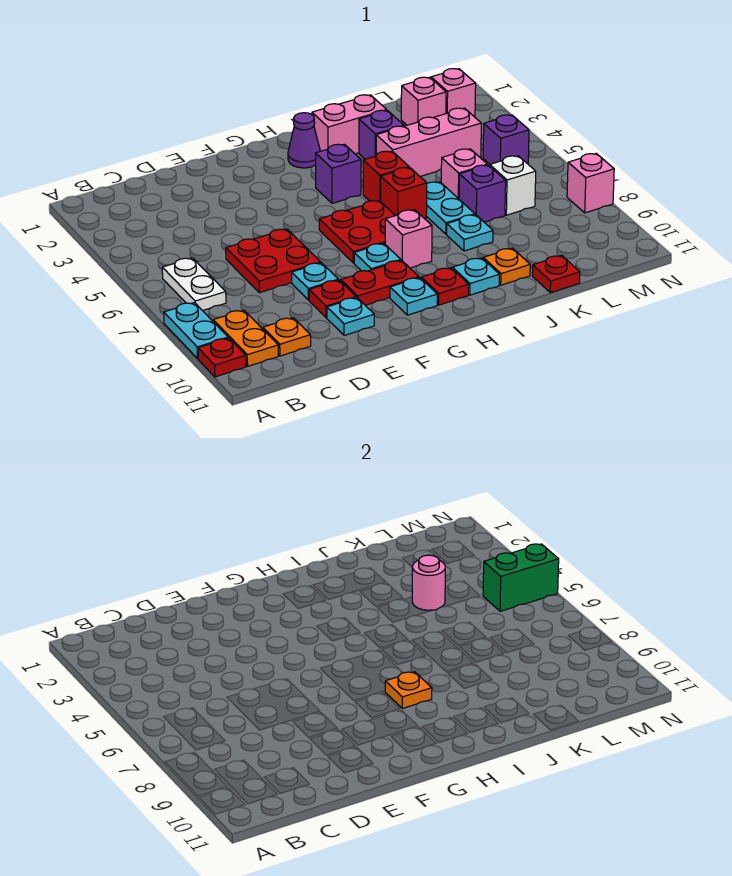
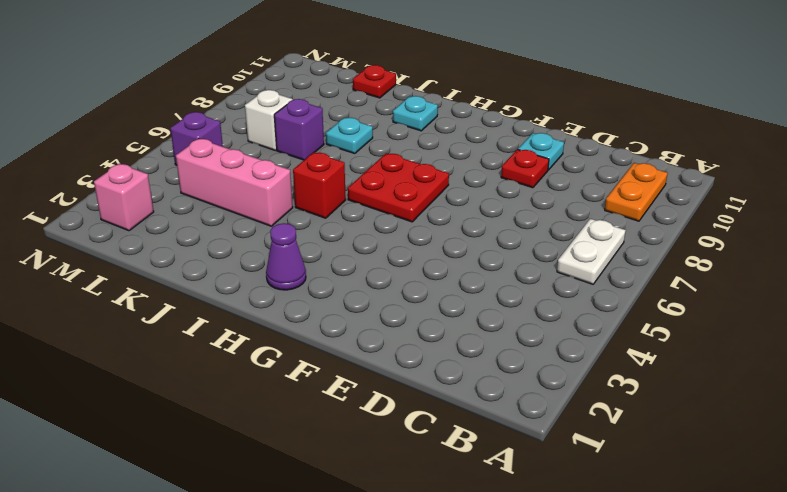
none -> cyan 1x2 plate [164,303,228,358]
none -> red 1x1 plate [198,338,246,377]
none -> orange 1x1 plate [263,318,311,356]
none -> red 2x2 plate [226,229,321,293]

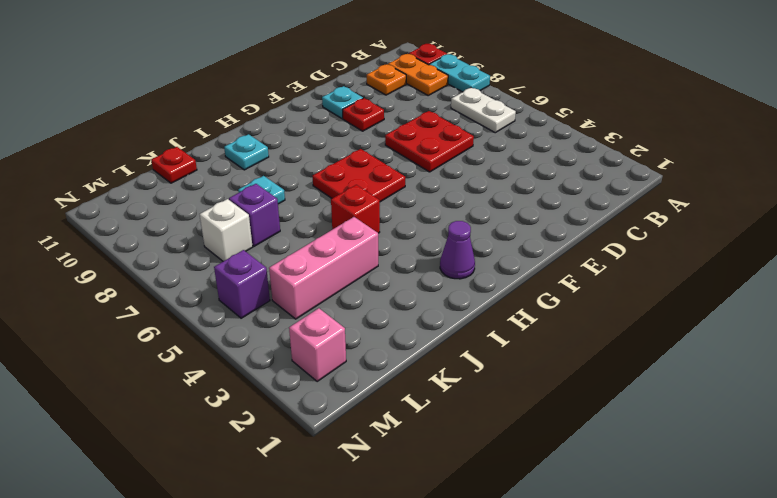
none -> cyan 1x1 plate [292,263,338,300]
none -> red 1x2 plate [341,260,419,305]
none -> cyan 1x1 plate [354,243,401,271]
none -> cyan 1x1 plate [390,278,437,315]

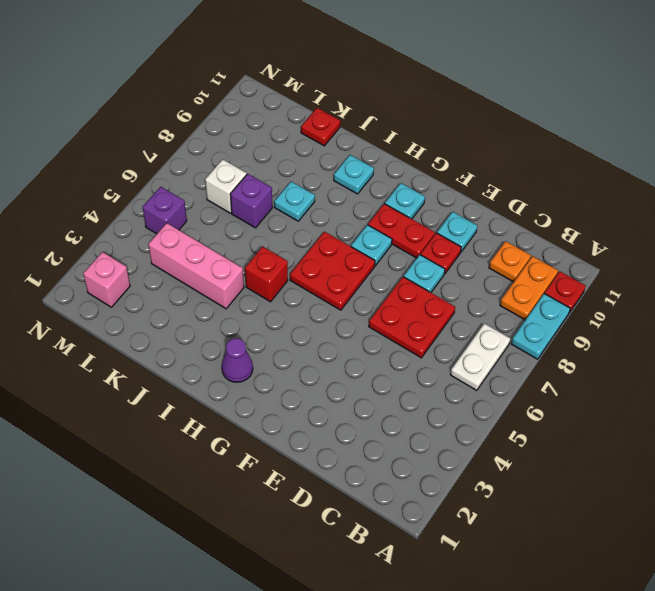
none -> purple 1x1 brick [315,144,361,203]
none -> pink 1x1 brick [385,210,432,268]
none -> red 1x1 plate [421,268,469,305]
none -> pink 1x2 brick [312,95,387,154]

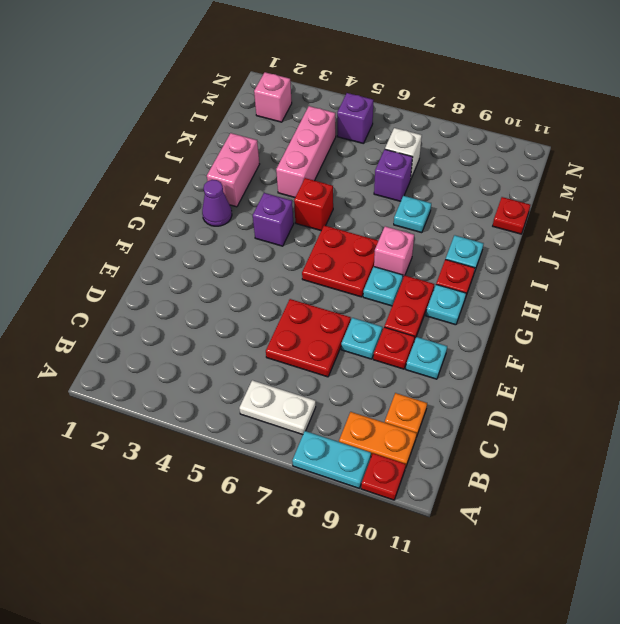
none -> red 1x1 brick [381,167,427,219]
none -> purple 1x1 brick [359,110,404,159]
none -> cyan 1x2 plate [426,182,475,234]
none -> orange 1x1 plate [483,248,530,285]

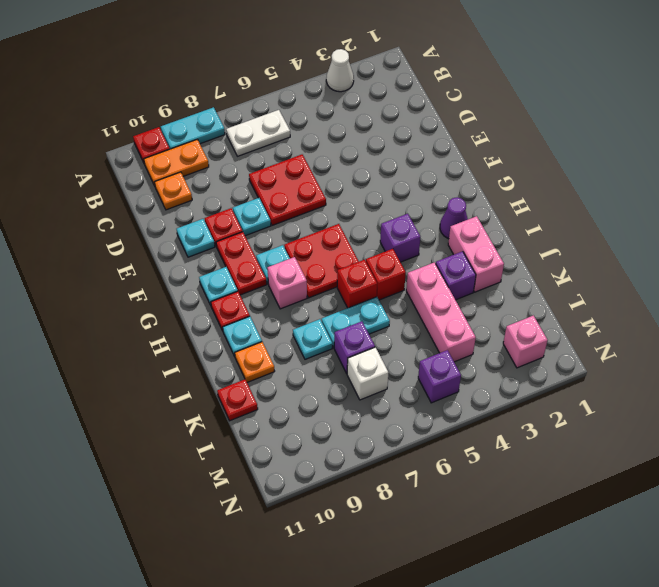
white 1x1 cone [326,49,354,92] -> none
none -> pink 1x1 brick [441,149,487,199]
none -> pink 1x1 brick [401,77,446,125]
none -> pink 1x1 brick [567,153,614,213]
none -> orange 1x1 plate [385,672,432,708]

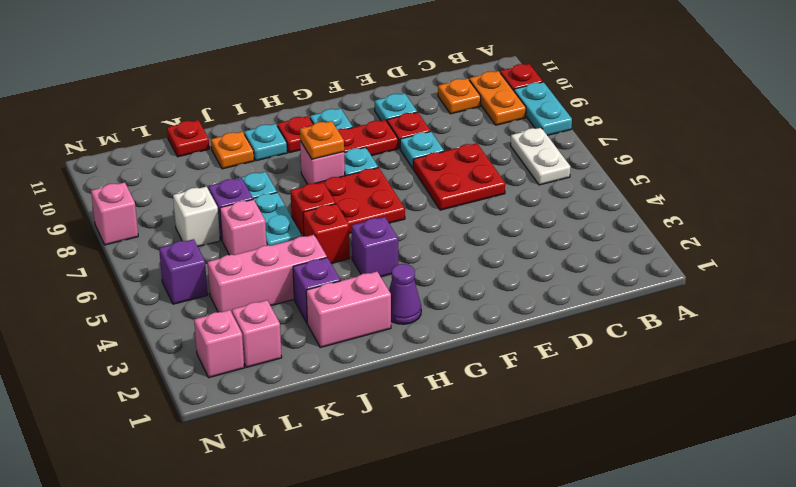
none -> pink 1x1 round brick [412,555,445,610]
none -> green 1x2 brick [483,544,559,611]

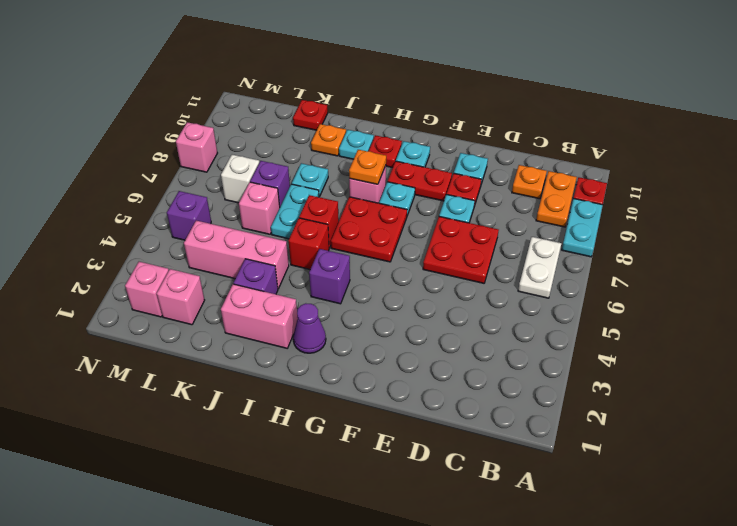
none -> pink 1x1 round brick [412,555,445,610]
none -> green 1x2 brick [483,544,559,611]

